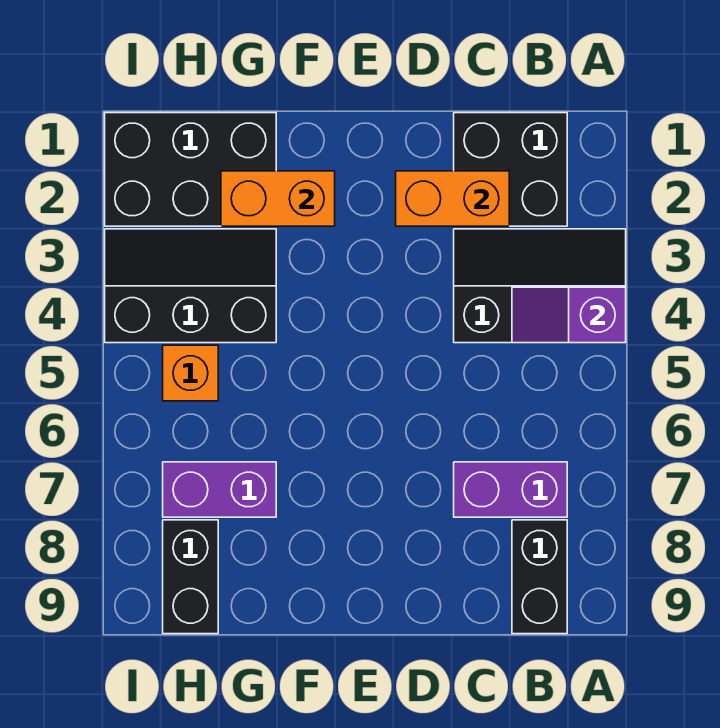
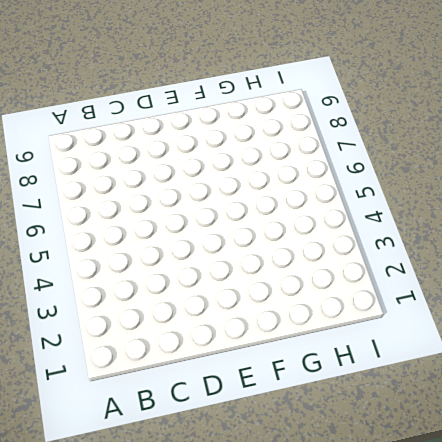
none -> black 2x3 slope [454,229,626,343]
none -> black 2x2 brick [454,113,567,226]
none -> purple 1x2 brick [454,462,567,517]

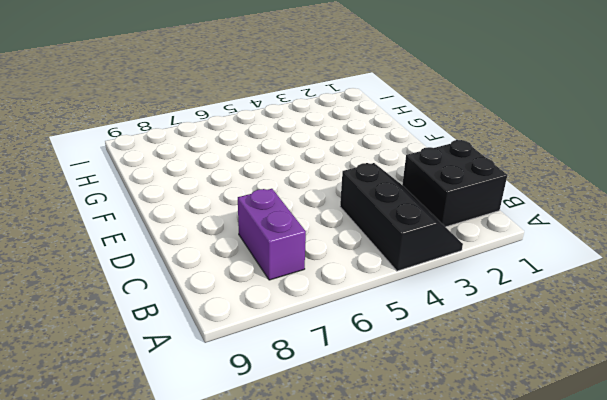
none -> black 1x2 brick [512,520,567,634]
none -> black 2x3 brick [105,113,276,226]
none -> black 2x3 slope [105,229,276,343]

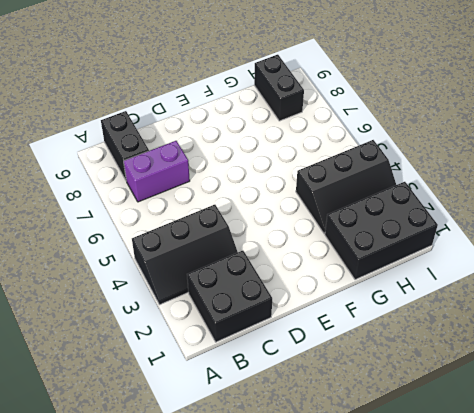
none -> purple 1x2 brick [163,462,276,517]
none -> orange 1x1 brick [163,345,218,401]
none -> purple 1x2 slope [512,287,626,343]

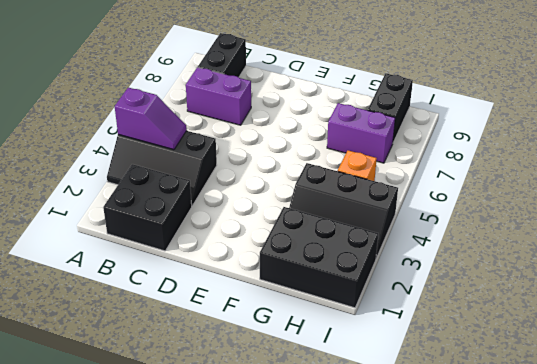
none -> orange 1x2 brick [396,171,509,226]
none -> orange 1x2 brick [221,171,335,226]

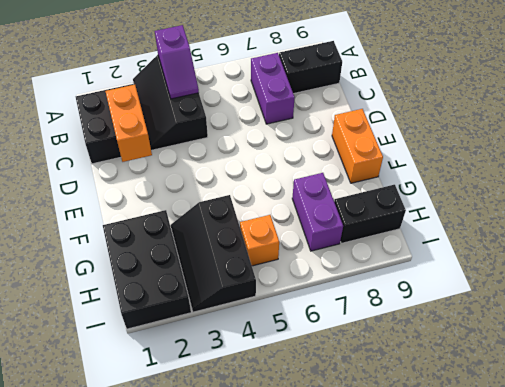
orange 1x2 brick [332,109,383,183] -> orange 1x2 brick moved to [221,171,335,226]

